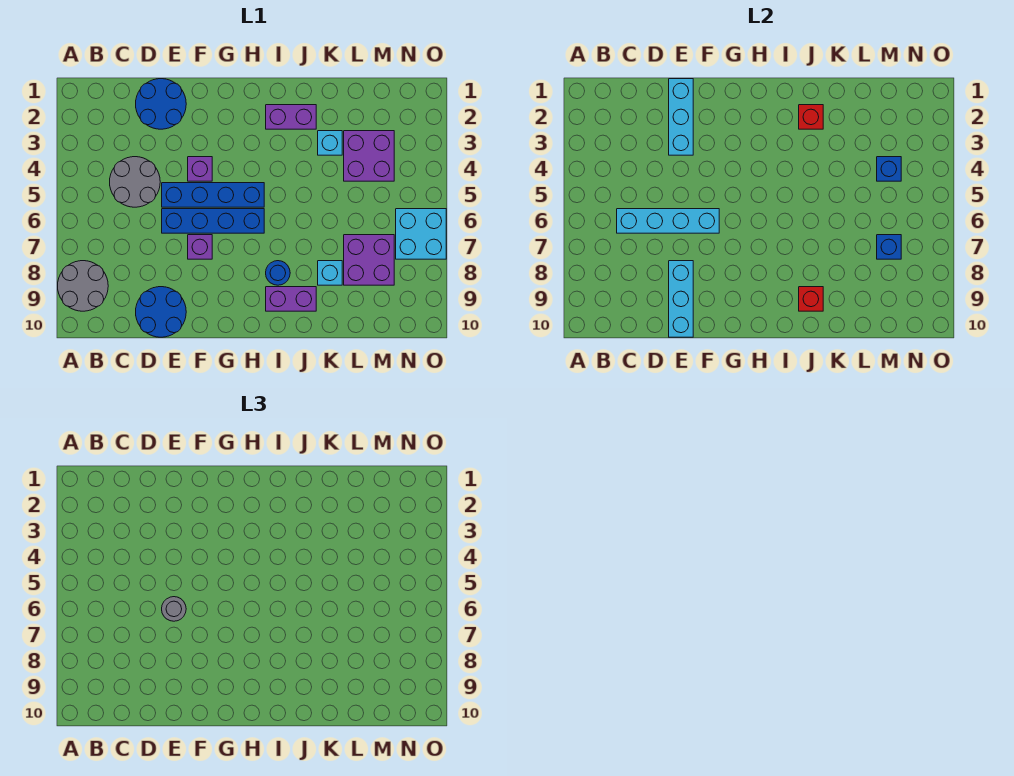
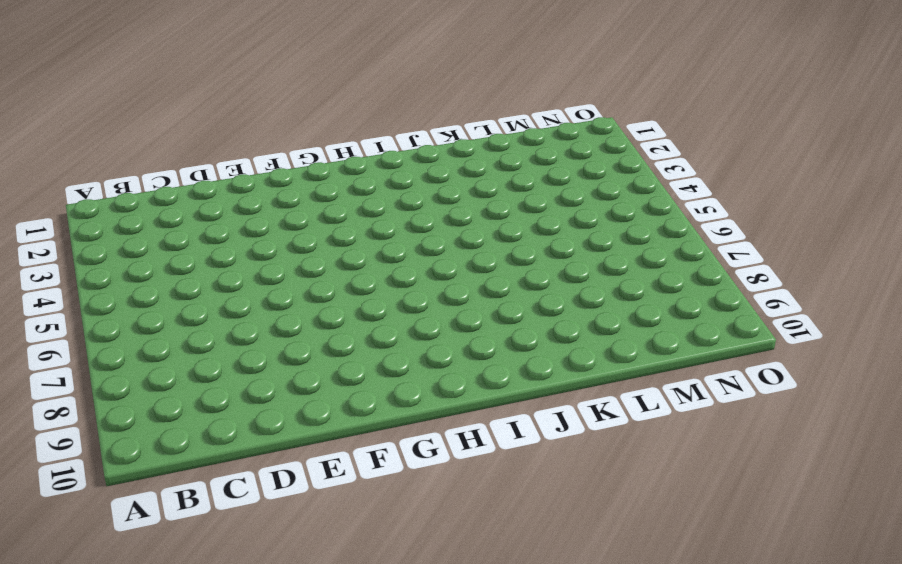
none -> grey 2x2 round brick [58,261,108,311]
none -> grey 2x2 round brick [110,157,160,207]
none -> blue 2x2 round brick [136,79,186,129]

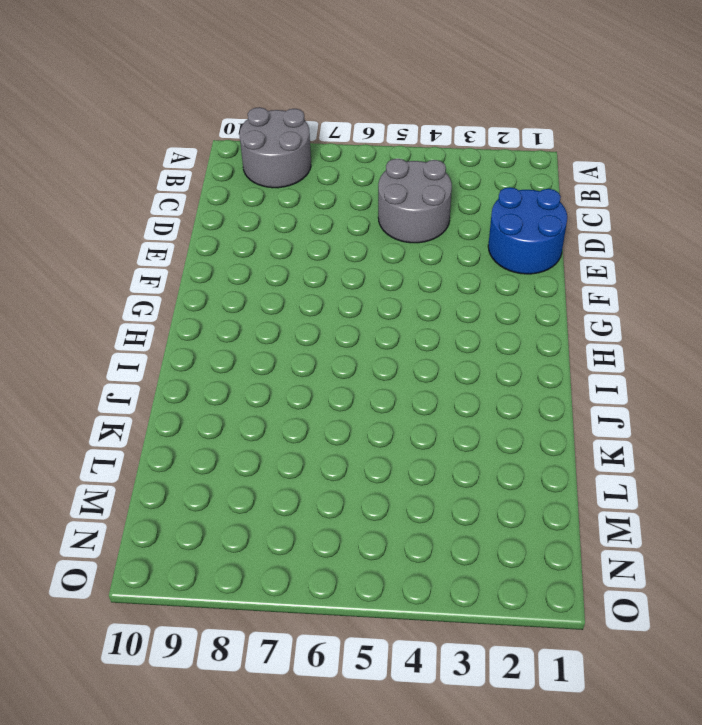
none -> blue 2x2 round brick [136,287,186,337]
none -> blue 1x4 brick [162,183,264,207]
none -> blue 1x4 brick [162,209,264,233]

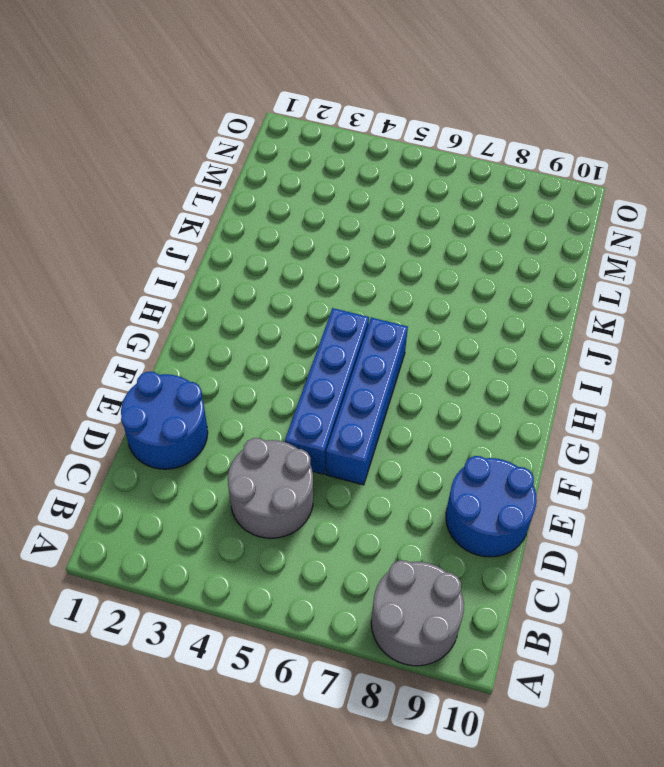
none -> purple 1x1 brick [188,157,212,181]
none -> purple 1x1 brick [188,235,212,259]
none -> purple 1x2 brick [266,105,316,129]

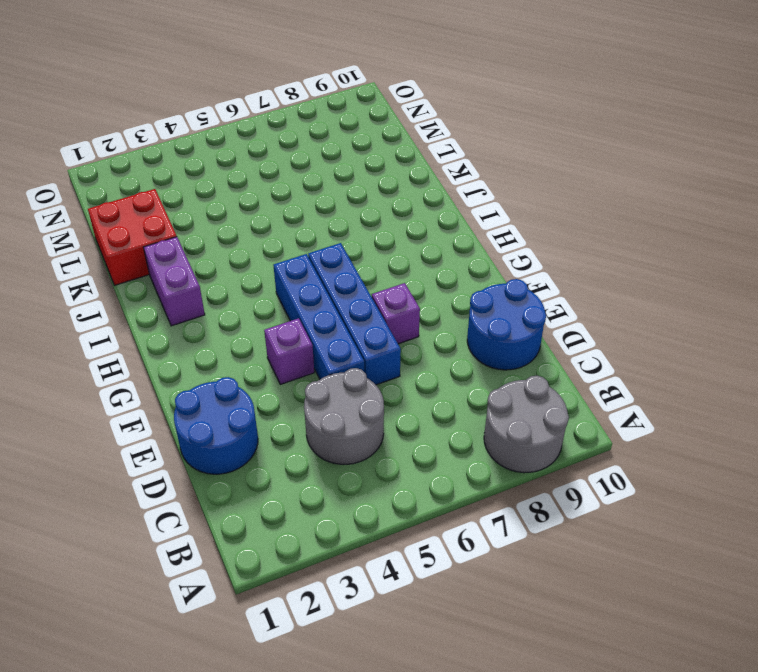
red 2x2 brick [88,189,177,285] -> none
none -> blue 1x1 round brick [266,261,290,285]
none -> purple 1x2 brick [266,287,316,311]
none -> cyan 1x1 brick [318,131,342,155]

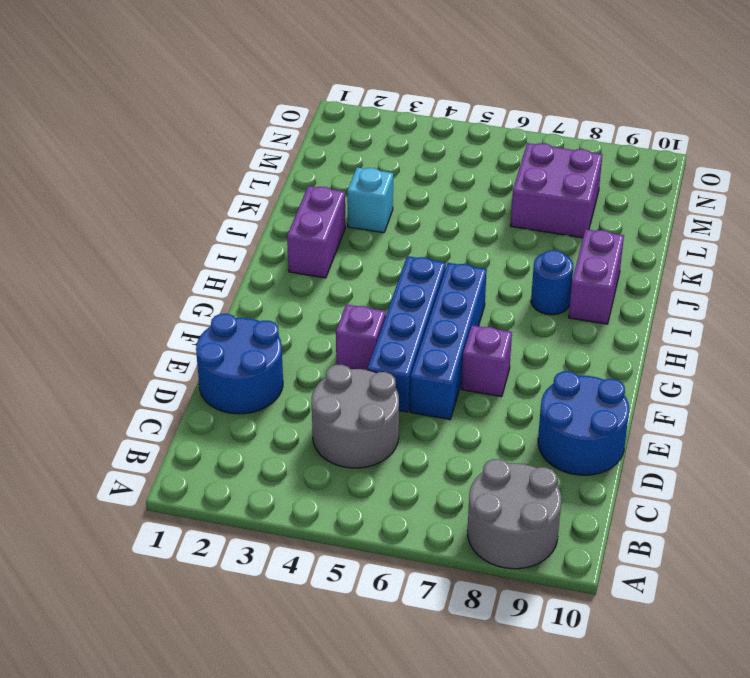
none -> cyan 1x1 brick [318,261,342,285]
none -> purple 2x2 brick [344,131,394,181]
none -> cyan 2x2 brick [396,209,446,259]

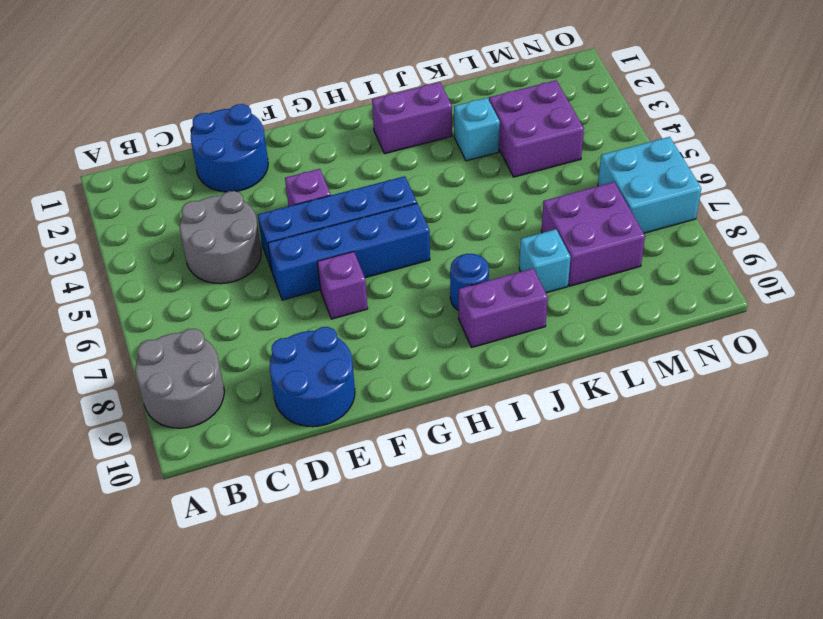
none -> cyan 1x4 brick [617,209,719,233]
none -> cyan 1x3 brick [669,79,693,155]
none -> cyan 1x3 brick [669,261,693,337]

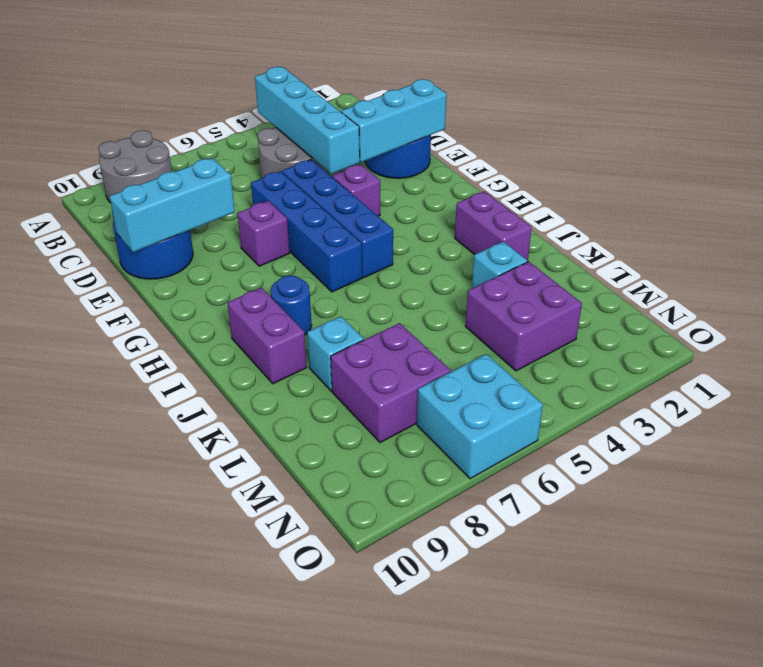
cyan 1x4 brick [255,67,360,174] -> cyan 1x4 brick moved to [617,209,719,233]
none -> red 1x1 brick [799,105,823,129]
none -> red 1x1 brick [799,287,823,311]
none -> blue 1x1 brick [877,157,901,181]

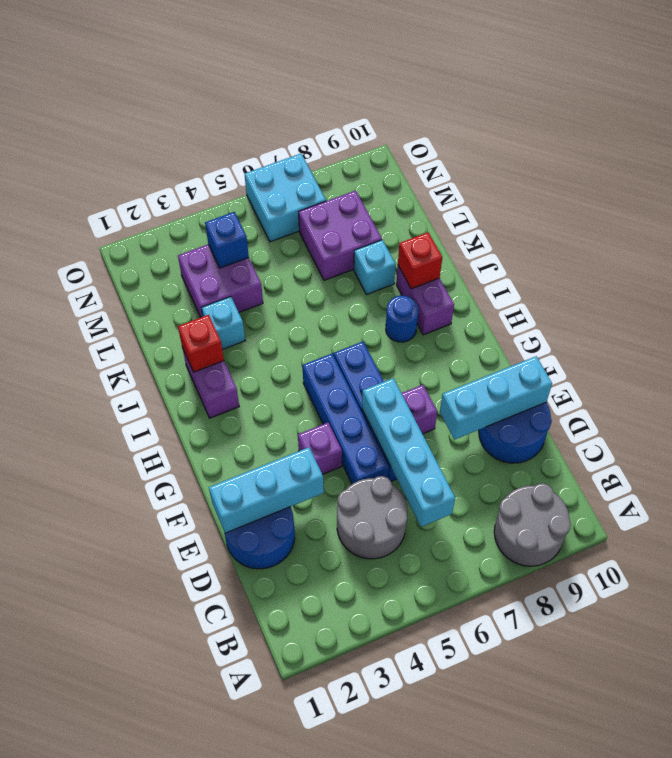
none -> blue 1x1 brick [877,235,901,259]
none -> grey 1x1 round brick [162,597,186,621]

